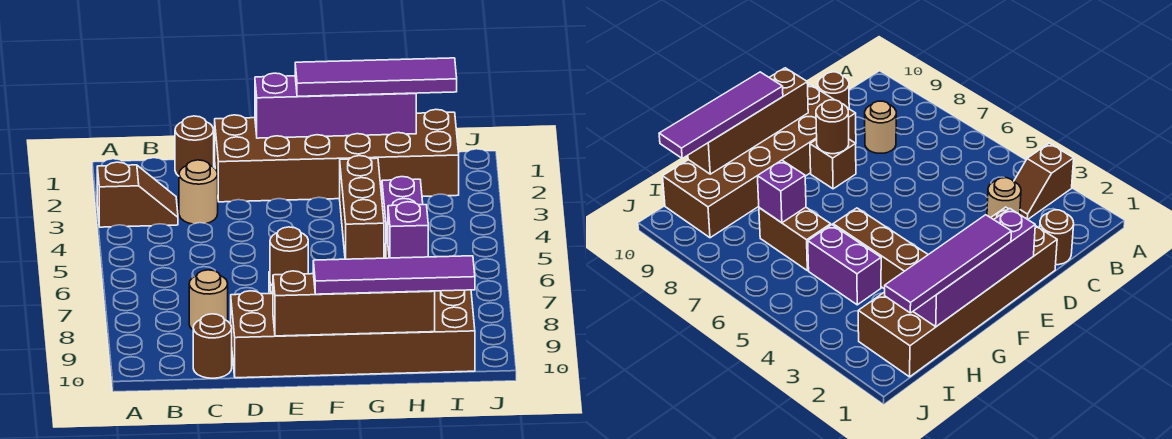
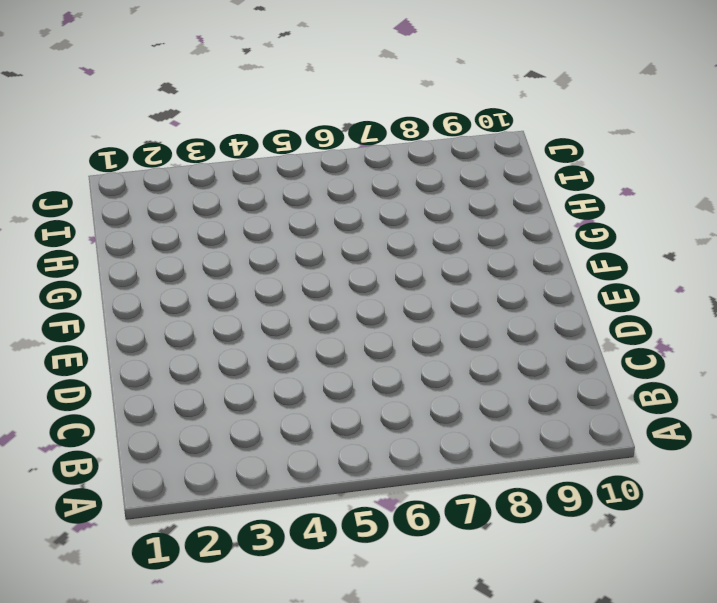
none -> brown 1x2 slope [97,162,178,227]
none -> brown 1x1 round brick [175,116,214,176]
none -> tan 1x1 round brick [179,160,218,224]

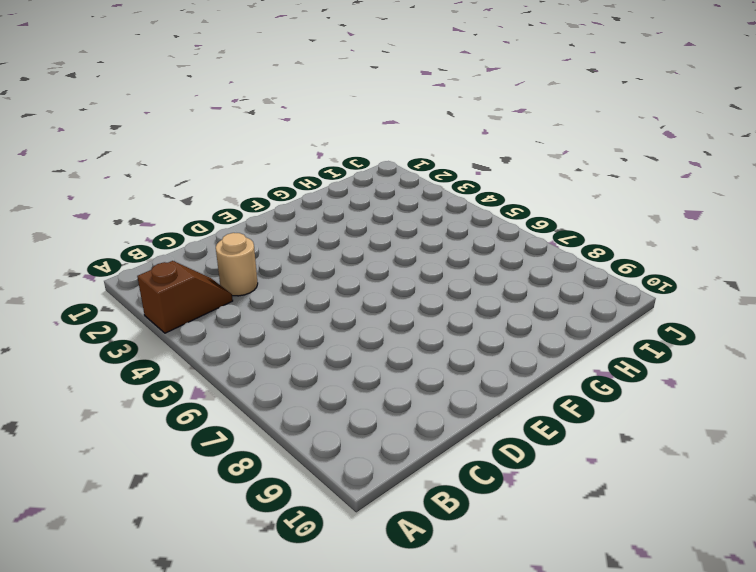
none -> brown 1x1 round brick [175,116,214,176]
none -> tan 1x1 round brick [189,270,228,330]
none -> brown 1x1 round brick [193,314,232,378]

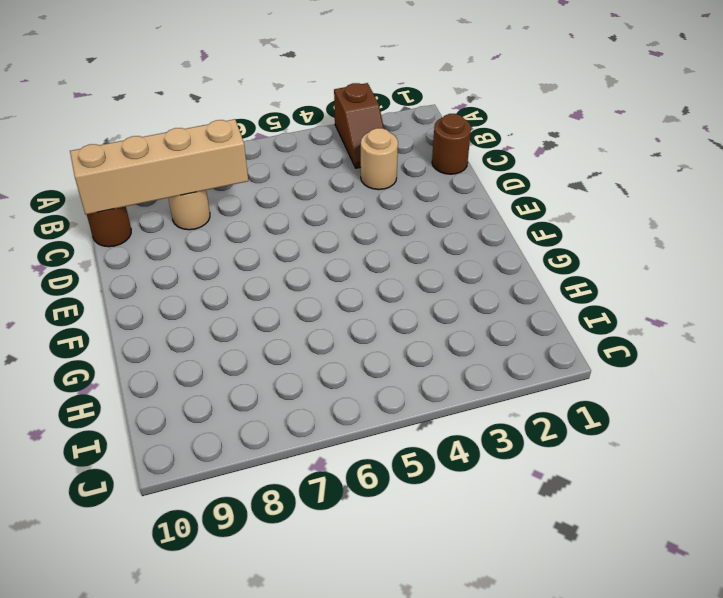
tan 1x4 brick [70,119,248,214] -> none
none -> brown 2x6 brick [215,110,459,202]
none -> brown 2x6 brick [231,290,475,378]
none -> brown 1x1 brick [810,139,856,189]

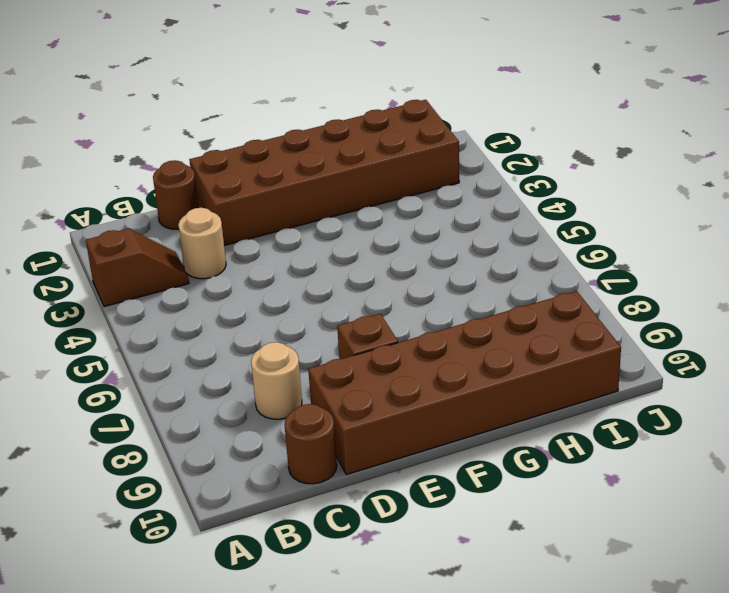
none -> brown 1x3 brick [340,156,384,259]
none -> purple 1x2 brick [382,177,423,258]
none -> brown 1x2 brick [759,207,831,271]

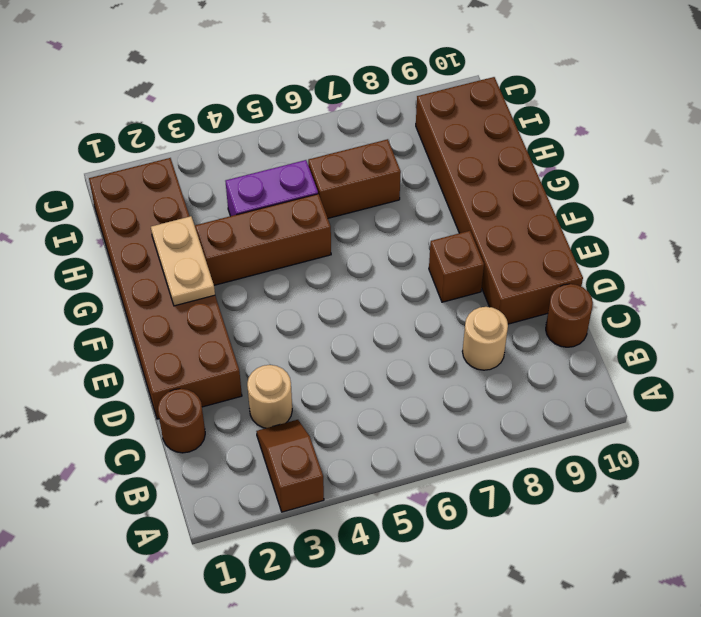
tan 1x2 plate [151,216,215,306] -> none
none -> purple 1x4 brick [255,73,416,138]
none -> brown 1x1 round brick [270,227,308,286]
none -> brown 1x4 brick [273,271,435,336]

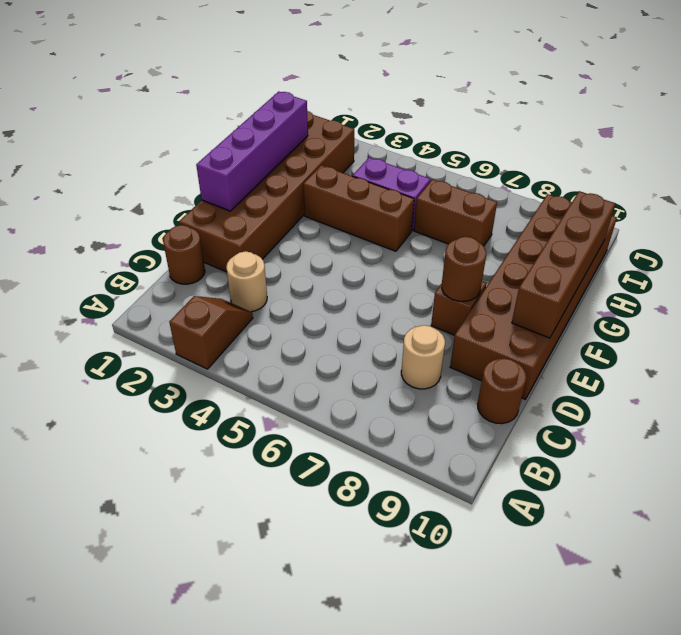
none -> purple 1x1 brick [388,202,428,258]
none -> purple 1x4 tile [295,58,457,96]
none -> purple 1x4 tile [313,256,475,294]

